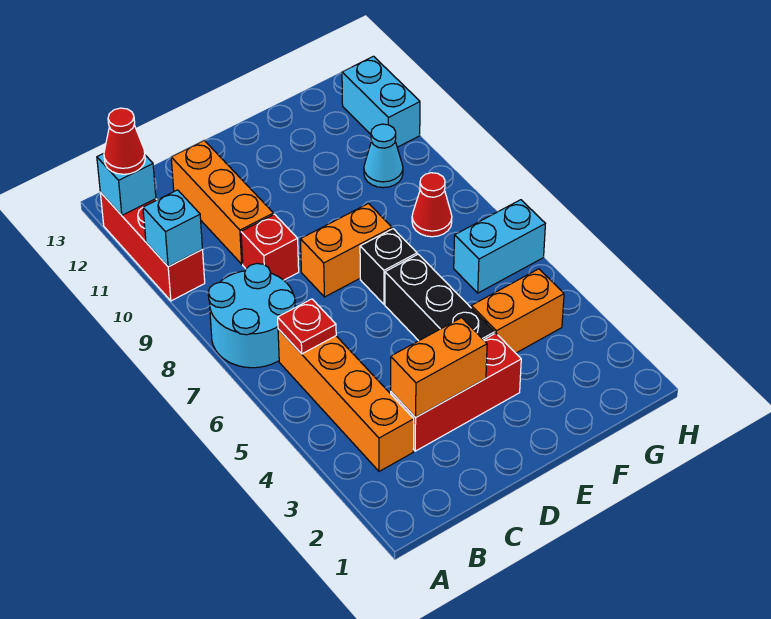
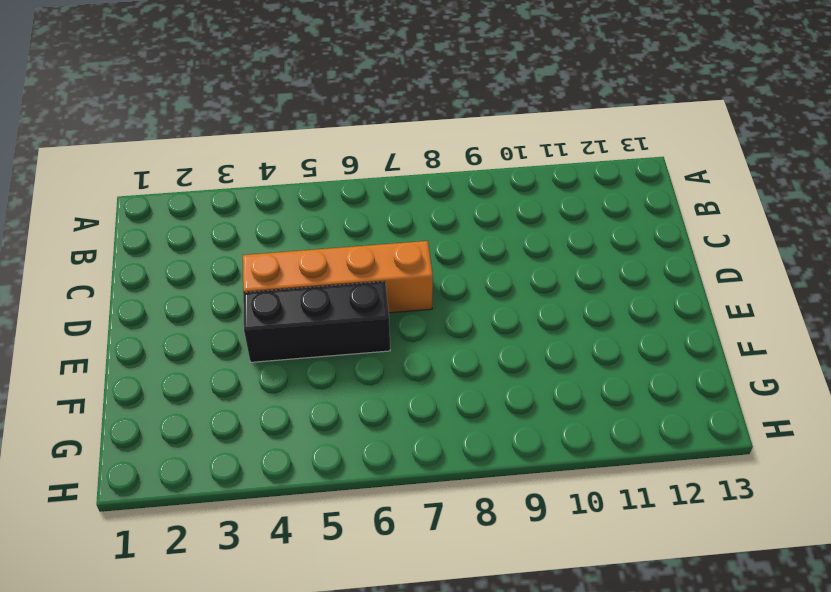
orange 1x4 brick [243,241,433,313] -> orange 1x4 brick moved to [278,329,414,471]
none -> cyan 2x2 round brick [208,263,295,368]
none -> red 1x3 brick [100,192,205,301]
none -> red 1x3 brick [391,333,521,451]

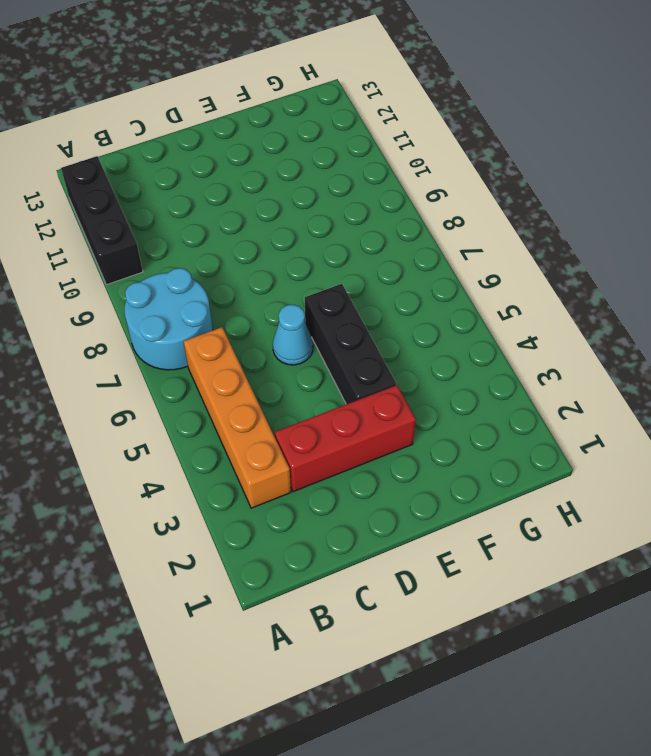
black 1x3 brick [61,156,143,285] -> red 1x3 brick [100,192,205,301]
cyan 1x1 cone [273,305,313,365] -> cyan 1x1 cone moved to [364,124,403,188]
none -> red 1x1 brick [241,214,299,280]
none -> orange 1x3 brick [171,140,274,264]
none -> orange 1x2 brick [300,203,392,297]

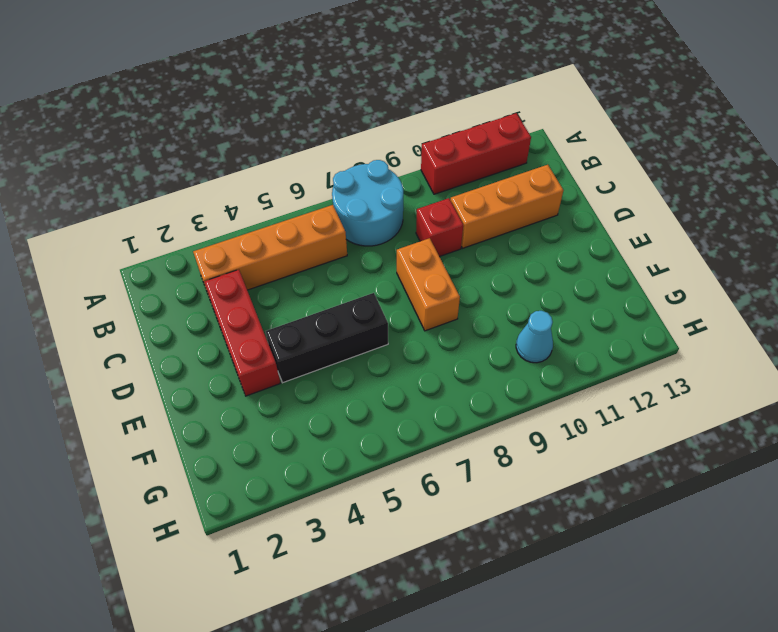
none -> black 1x1 brick [360,229,417,304]
none -> orange 1x2 brick [471,269,564,353]
none -> cyan 1x2 brick [454,200,545,293]

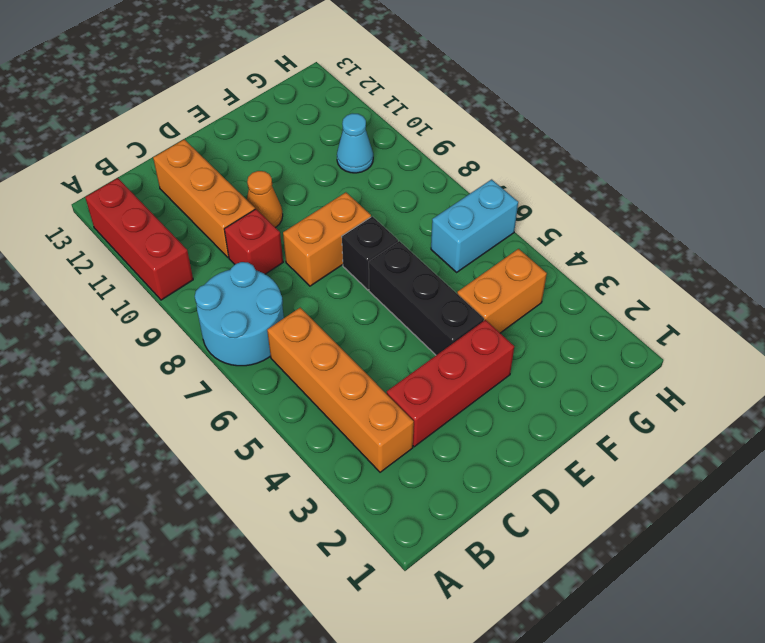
orange 1x1 cone [247,171,283,228] -> none
none -> red 1x1 cone [412,173,452,237]
none -> cyan 1x2 brick [342,56,420,147]
none -> cyan 1x1 brick [143,190,202,267]

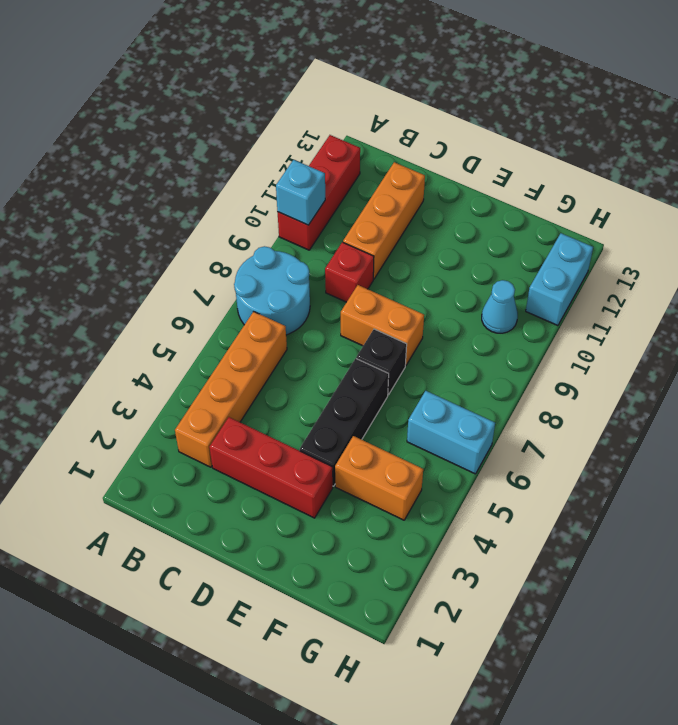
none -> red 1x1 cone [412,173,452,237]
none -> cyan 1x1 brick [97,153,156,215]
none -> red 1x1 plate [278,299,336,354]

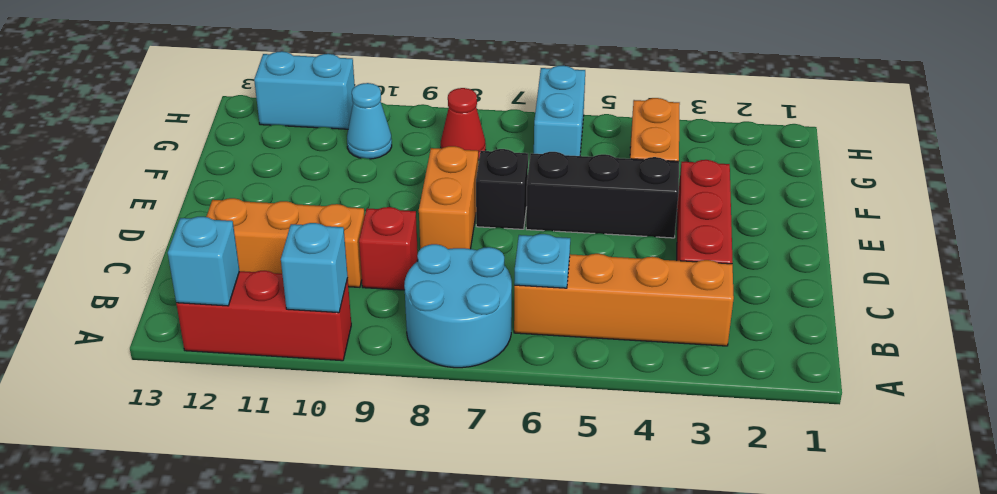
cyan 1x1 plate [514,234,570,288] -> red 1x1 plate [278,299,336,354]
none -> orange 1x2 brick [391,318,487,417]
none -> red 1x1 cone [104,108,145,174]

